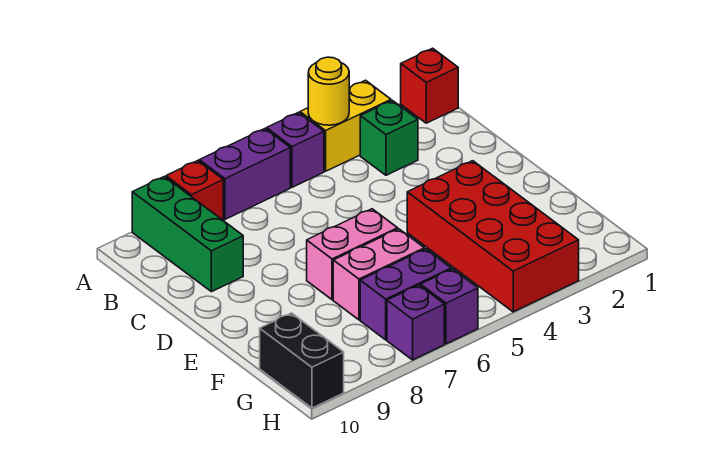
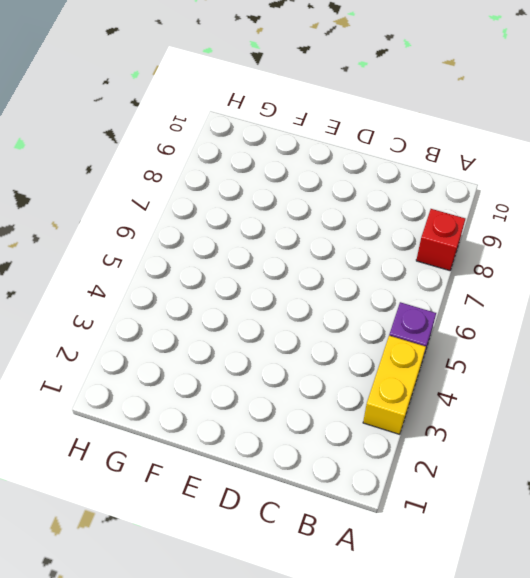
none -> red 1x1 brick [401,48,458,123]
none -> purple 1x2 brick [199,129,290,219]
none -> green 1x3 brick [132,177,243,292]

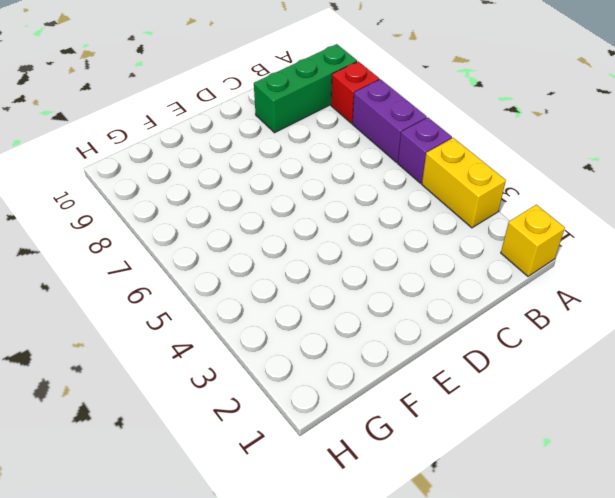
yellow 1x1 brick [501,205,565,276] -> red 1x1 brick [401,48,458,123]
none -> green 1x1 brick [360,100,418,175]
none -> red 2x4 brick [407,161,579,312]
none -> pink 1x2 brick [307,209,398,300]

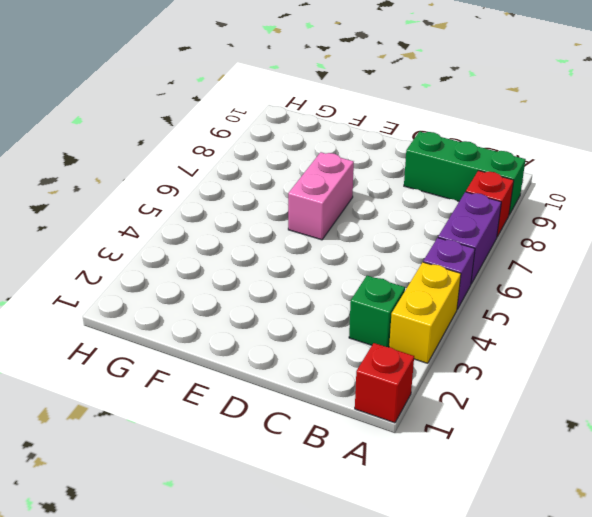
none -> red 2x4 brick [407,161,579,312]
none -> pink 1x2 brick [333,229,424,320]
none -> purple 1x2 brick [360,249,451,340]

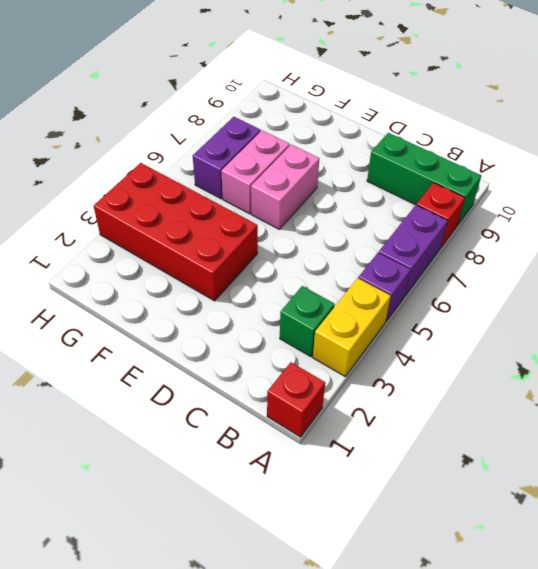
none -> black 1x2 brick [260,313,344,408]
none -> purple 1x1 brick [421,269,478,344]
none -> purple 1x1 brick [387,285,444,360]

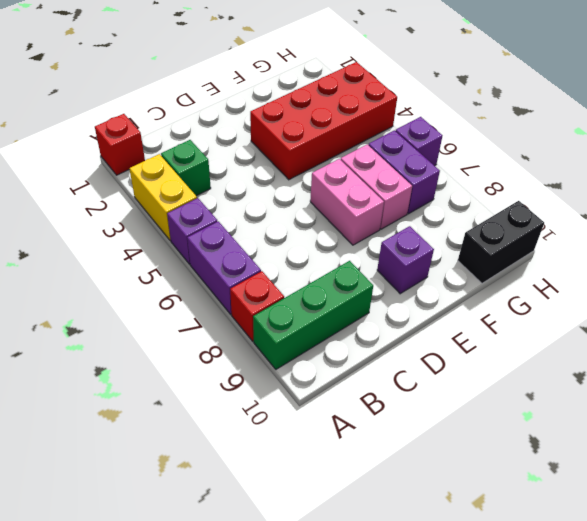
purple 1x1 brick [377,226,434,294] -> purple 1x1 brick moved to [387,285,444,360]
none -> yellow 1x1 round brick [308,57,349,125]

